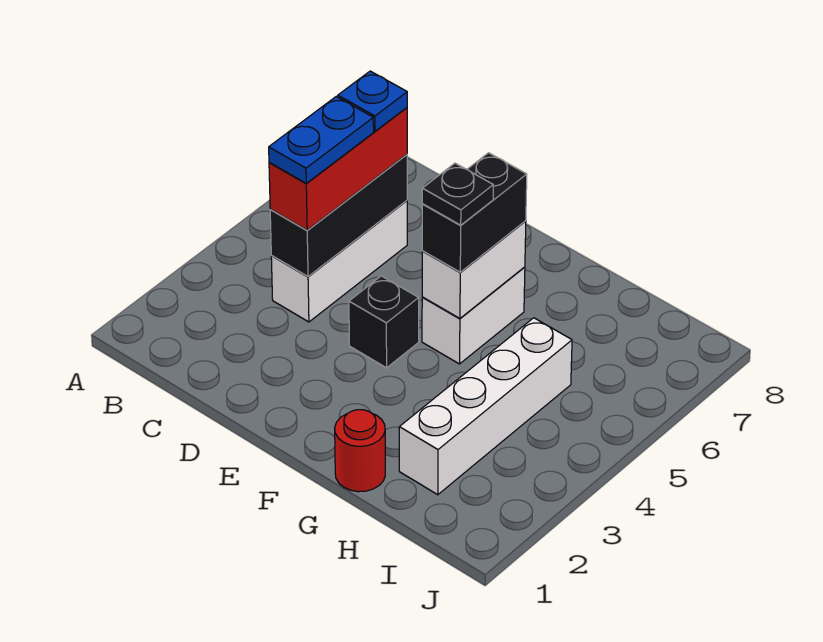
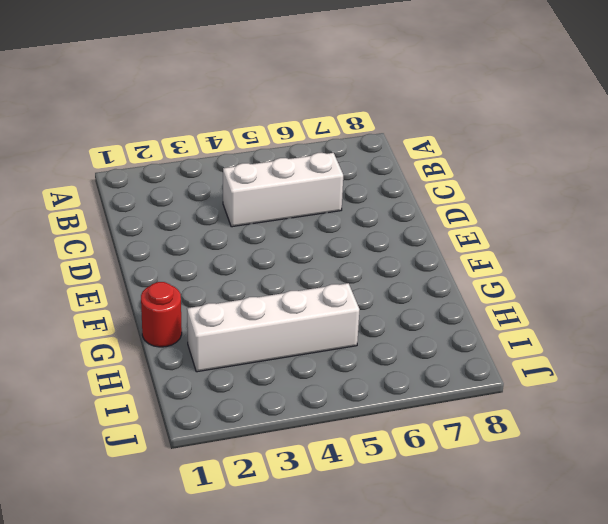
none -> black 1x1 brick [349,276,419,368]
none -> white 1x2 brick [422,267,525,364]
none -> black 1x3 brick [270,155,407,276]

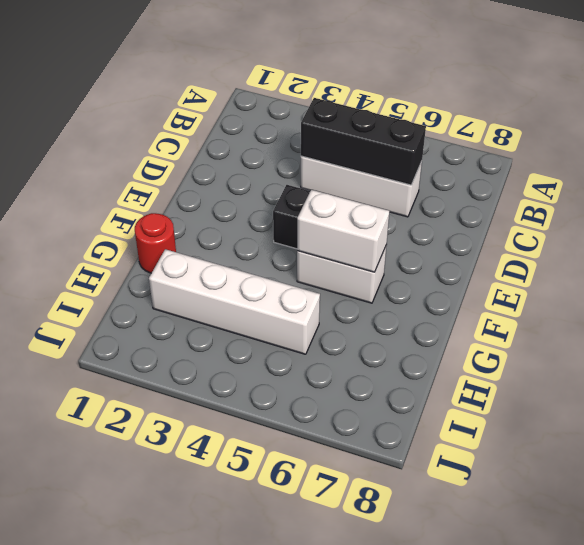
none -> red 1x3 brick [269,108,407,230]
none -> black 1x2 brick [422,153,527,272]
none -> blue 1x2 plate [269,97,374,183]

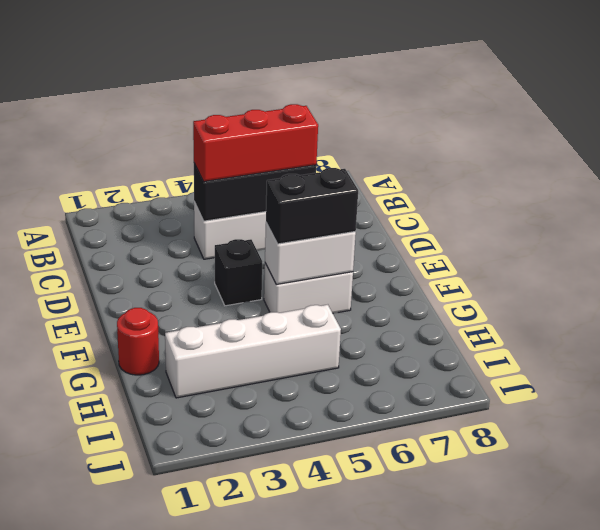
none -> blue 1x2 plate [269,97,374,183]
none -> blue 1x1 plate [338,71,407,131]
none -> black 1x1 plate [422,163,493,225]

